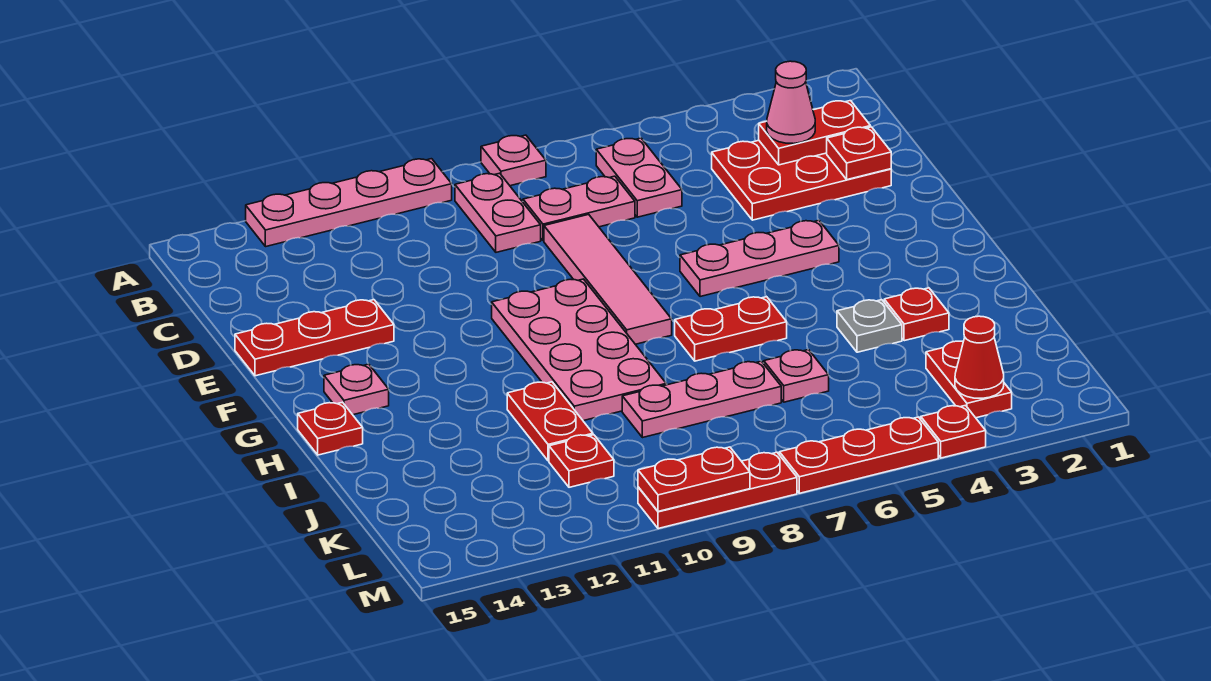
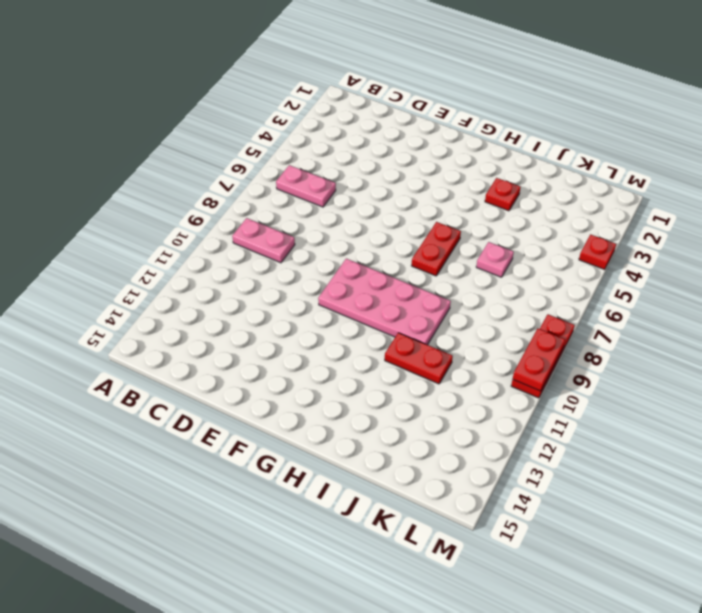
none -> pink 1x1 plate [481,135,546,186]
none -> pink 1x4 plate [246,159,452,247]
none -> red 2x3 plate [712,140,891,220]

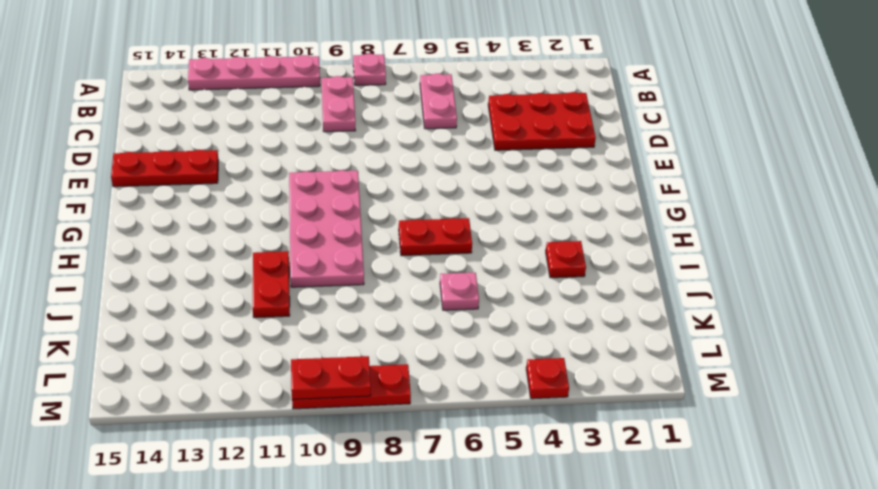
none -> pink 1x2 plate [523,176,635,241]
none -> pink 1x4 tile [544,214,672,344]
none -> pink 1x3 plate [680,220,839,297]

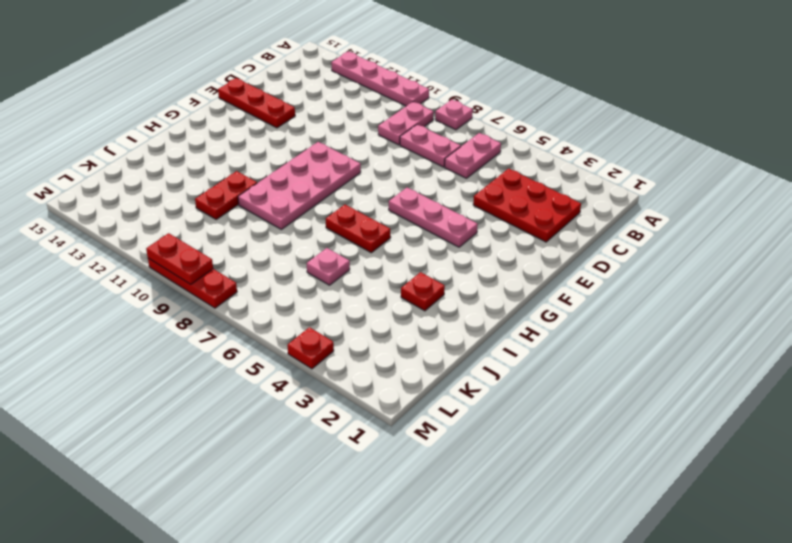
none -> pink 1x4 tile [544,214,672,344]
none -> pink 1x1 plate [324,364,389,415]
none -> red 1x1 plate [298,402,363,455]

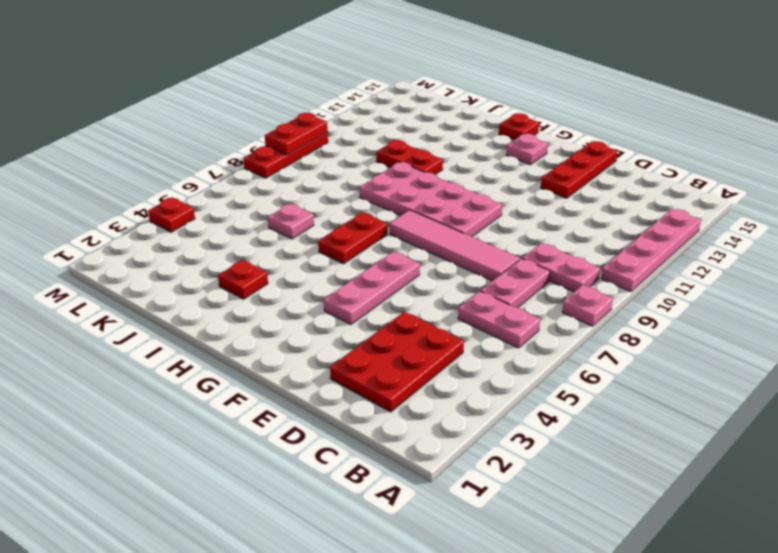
none -> grey 1x1 plate [837,300,902,352]
none -> pink 1x3 plate [622,361,781,438]
none -> red 1x2 plate [926,341,1012,418]

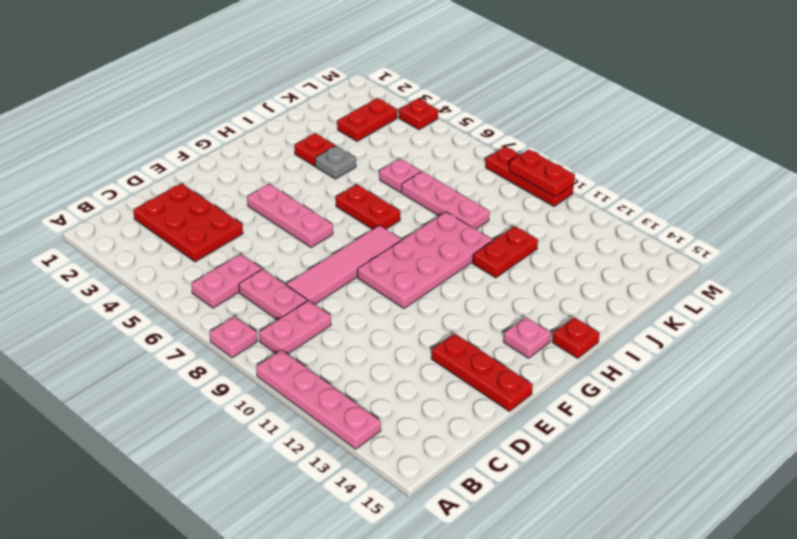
none -> red 1x1 plate [549,435,614,487]
none -> red 1x3 plate [779,417,938,493]
none -> red 1x2 plate [759,101,871,165]

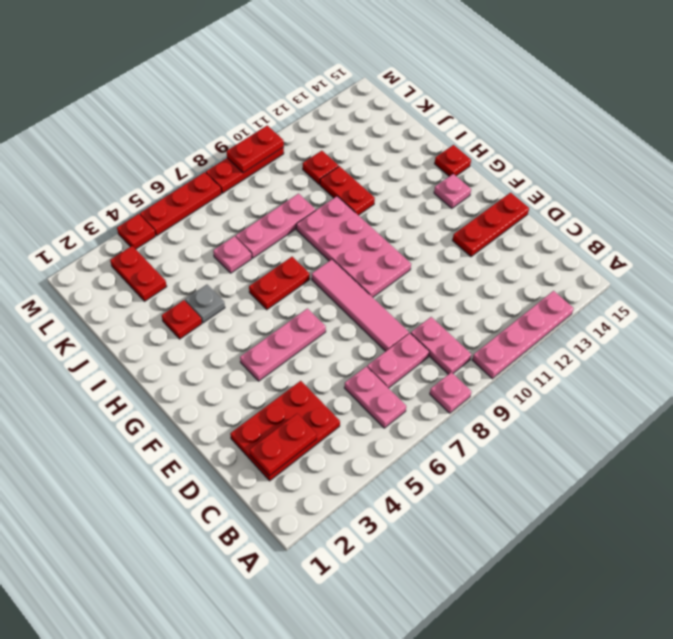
none -> red 1x1 plate [827,127,891,180]
none -> red 1x1 cone [955,316,1004,398]
none -> pink 1x1 cone [767,61,815,144]

